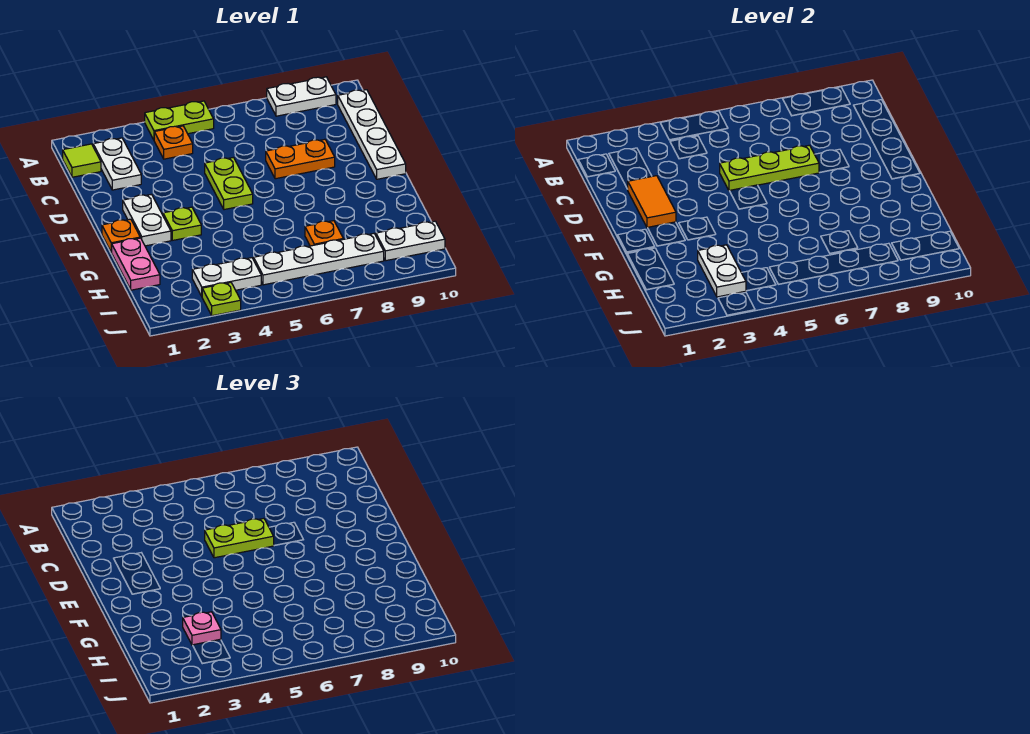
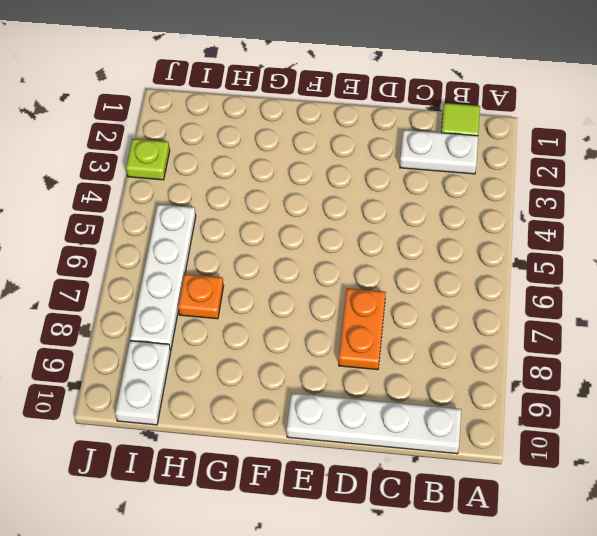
none -> lime 1x2 plate [145,101,214,140]
none -> white 1x2 plate [267,77,336,116]
none -> orange 1x1 plate [154,126,193,159]

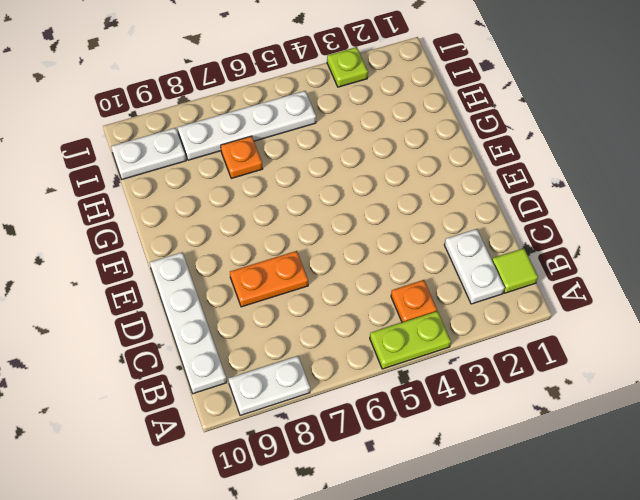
none -> lime 1x2 plate [205,157,253,210]
none -> white 1x2 plate [123,194,171,246]
none -> orange 1x1 plate [102,219,140,252]

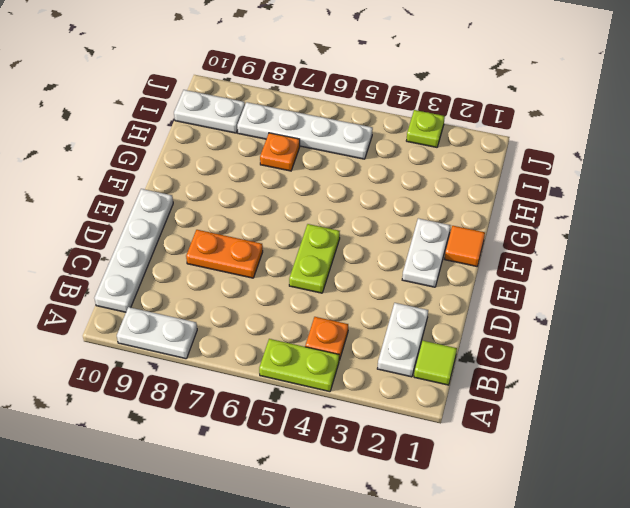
orange 1x1 tile [445,226,485,266] -> orange 1x1 plate [102,219,140,252]
none -> lime 1x1 plate [163,207,201,240]
none -> pink 1x2 plate [111,238,160,290]
none -> white 1x2 plate [192,258,261,296]

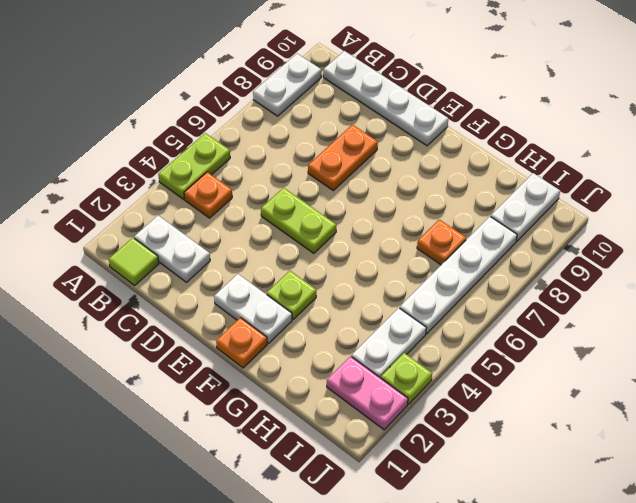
pink 1x2 plate [327,356,408,430] -> pink 1x2 plate moved to [111,238,160,290]
none -> orange 1x2 tile [628,176,676,228]
none -> lime 1x3 plate [720,145,819,191]
none -> white 1x2 plate [698,245,746,297]

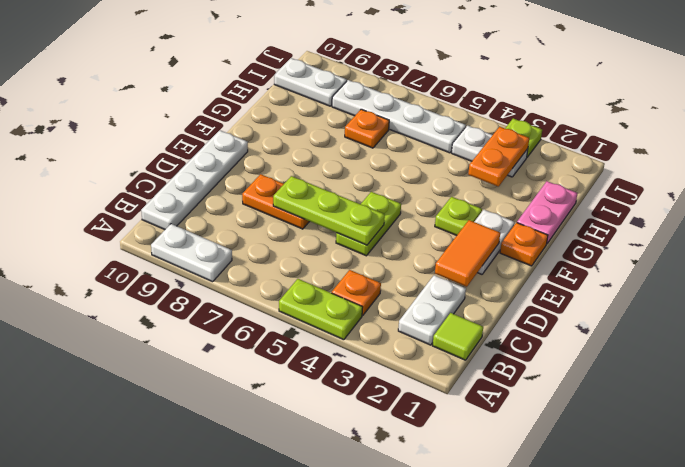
orange 1x2 plate [468,127,529,187] -> white 1x2 plate [698,245,746,297]
none -> lime 1x2 plate [205,518,274,558]
none -> pink 1x1 plate [183,612,221,645]

